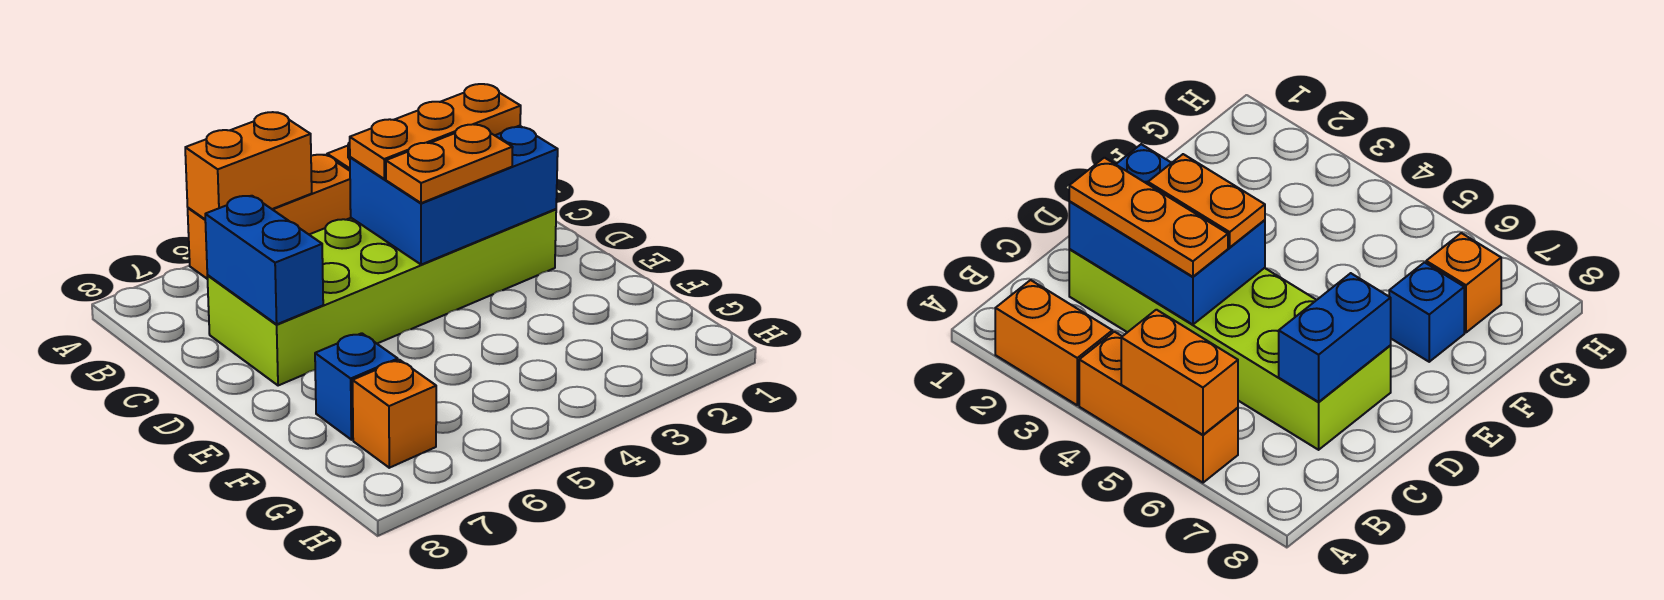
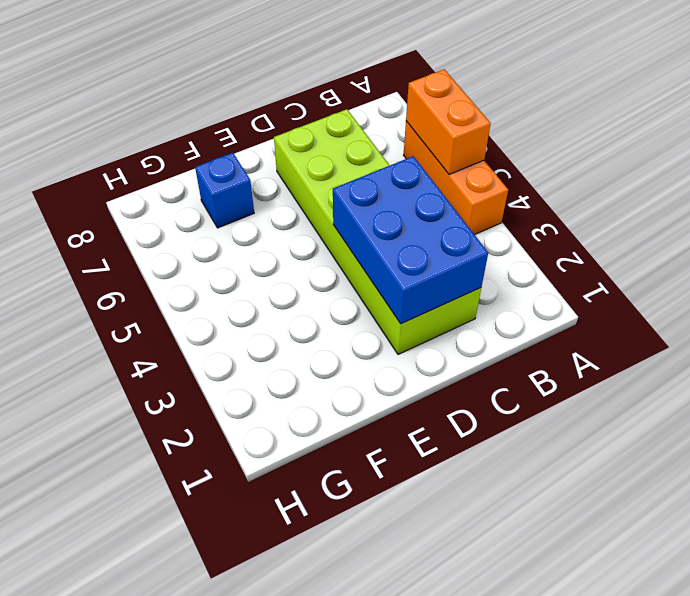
none -> orange 1x2 brick [995,280,1112,405]
none -> orange 1x1 brick [353,360,436,468]

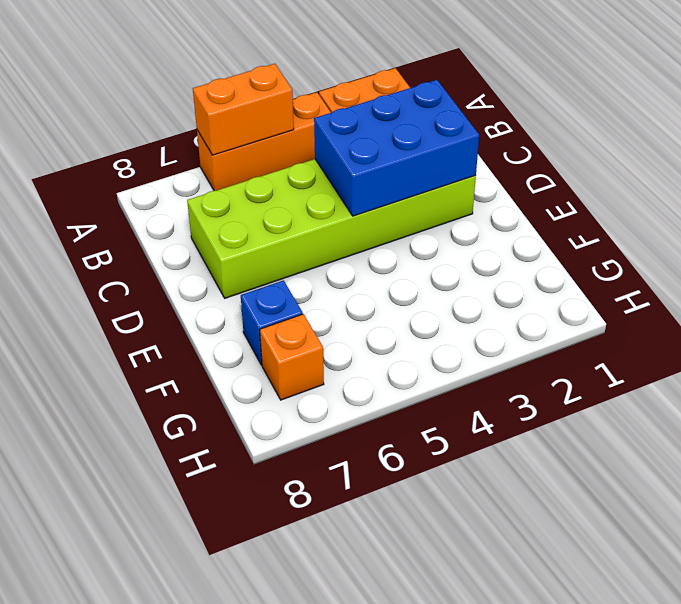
none -> blue 1x2 brick [205,196,323,324]
none -> orange 1x3 plate [350,84,521,179]

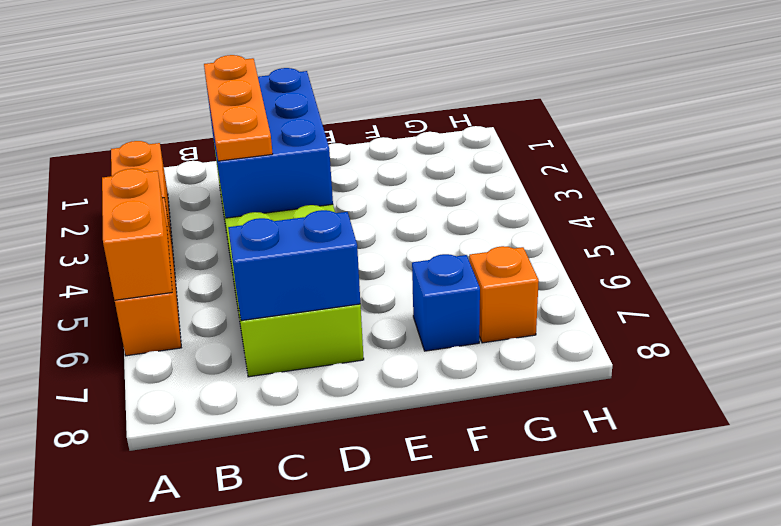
none -> orange 1x2 plate [386,124,513,203]

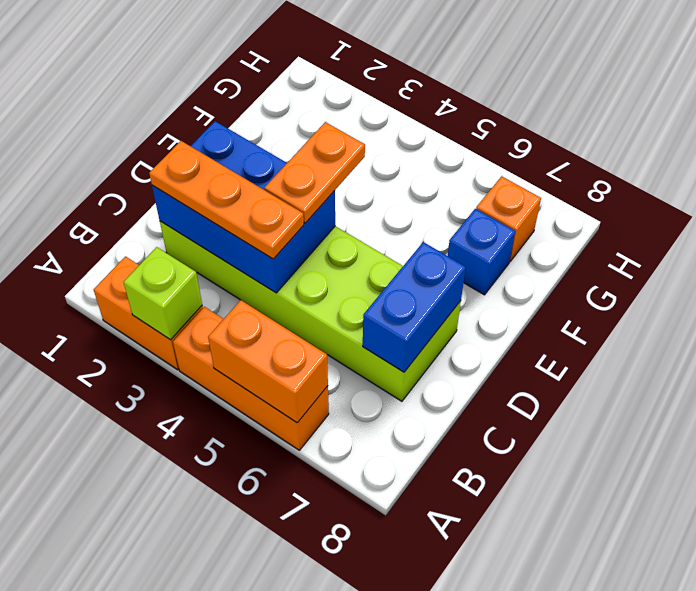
lime 1x1 brick [124,247,202,340] -> none
orange 1x2 plate [265,122,365,223] -> orange 1x2 plate turned to [386,124,513,203]

